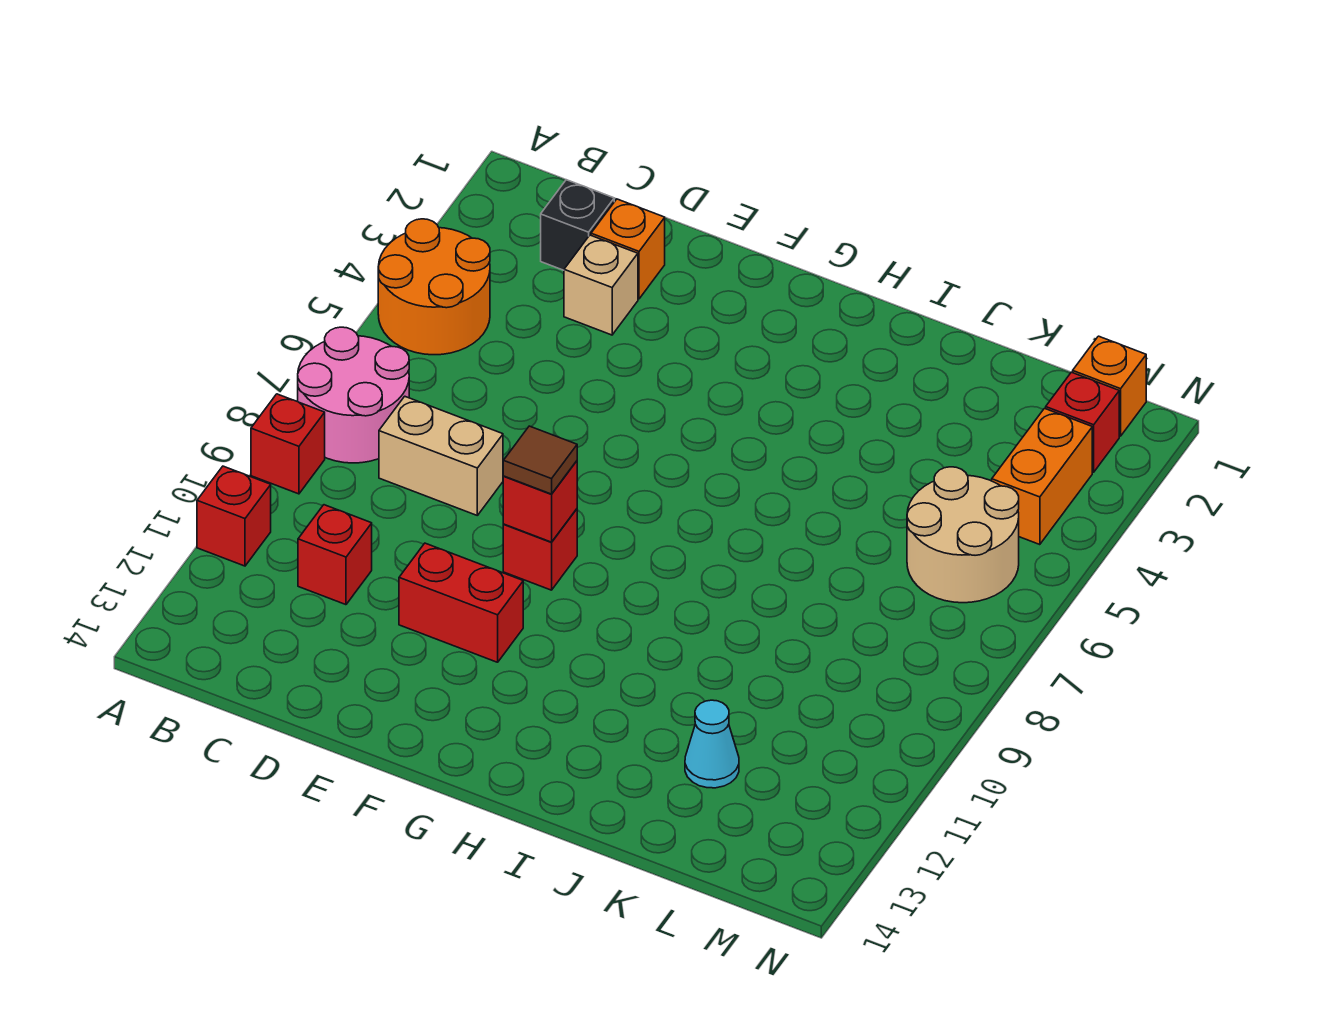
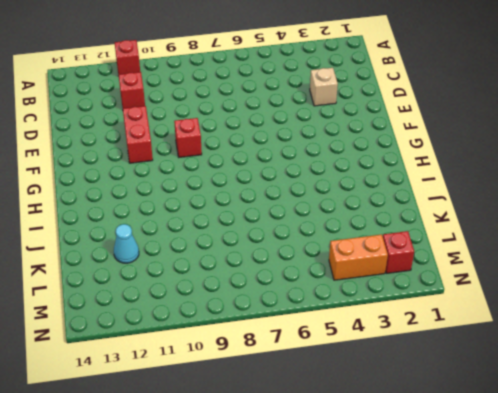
none -> orange 2x2 round brick [378,219,490,355]
none -> pink 2x2 round brick [298,327,409,463]
none -> red 1x1 brick [251,394,325,494]

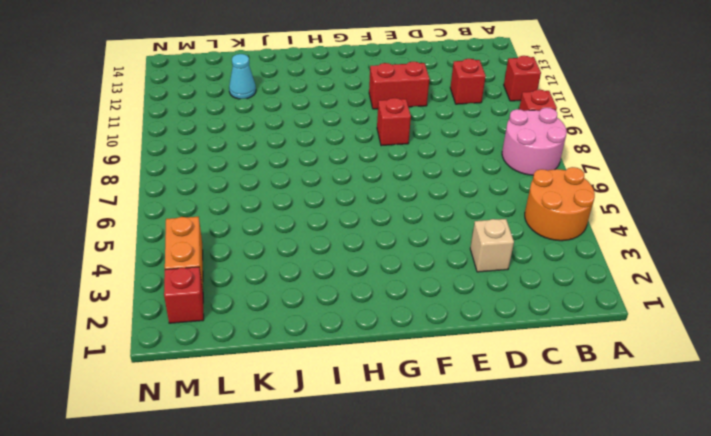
none -> black 1x1 brick [541,180,614,270]
none -> tan 1x2 brick [379,396,503,515]
none -> orange 1x1 brick [591,199,665,299]

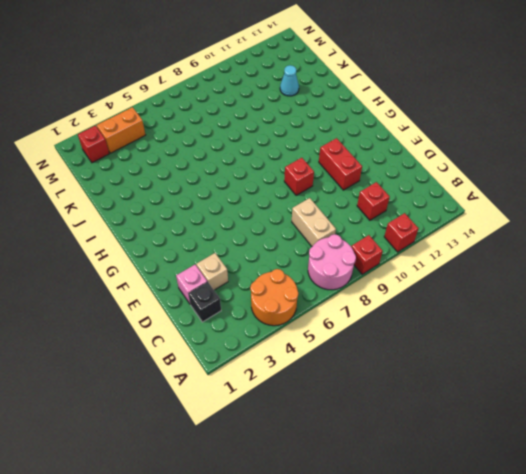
pink 1x1 brick [176,265,207,304] -> orange 1x1 brick [591,199,665,299]
none -> tan 2x2 round brick [907,467,1019,603]
none -> orange 1x1 brick [1073,336,1146,436]
none -> red 1x1 brick [503,461,577,542]

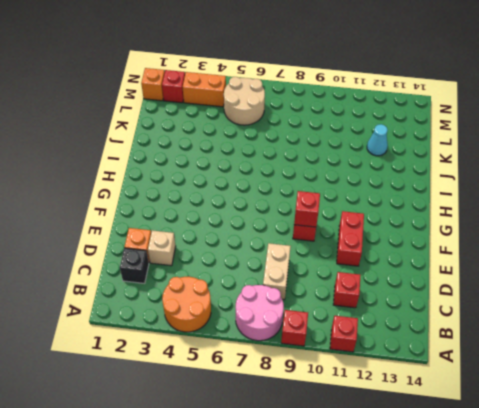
none -> brown 1x1 tile [503,426,577,494]

